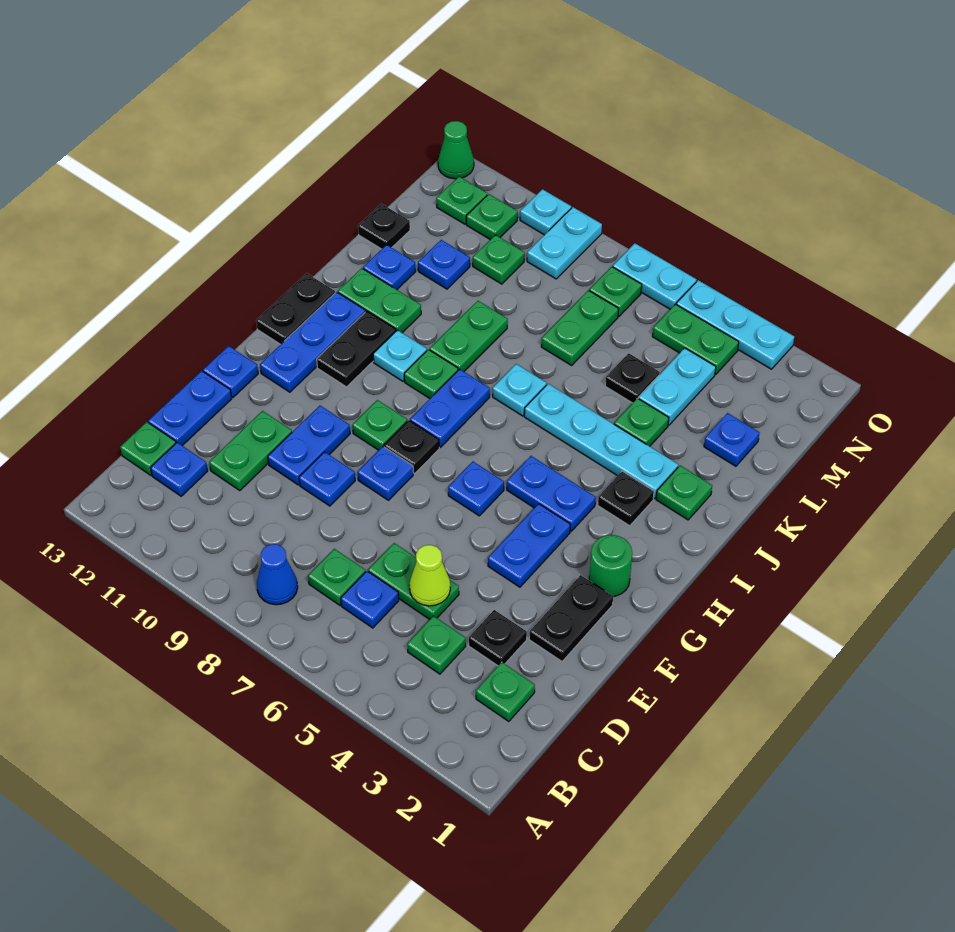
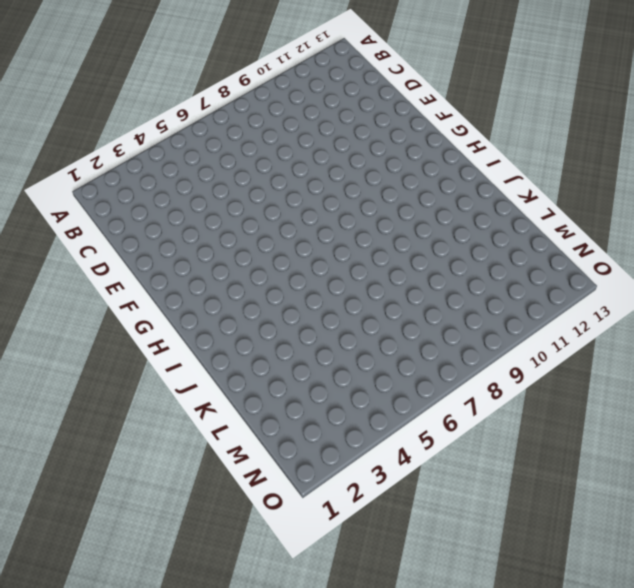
none -> blue 1x1 cone [257,544,298,605]
none -> green 1x1 plate [476,662,535,722]
none -> green 1x1 plate [407,616,466,674]
none -> blue 1x1 plate [341,571,399,628]

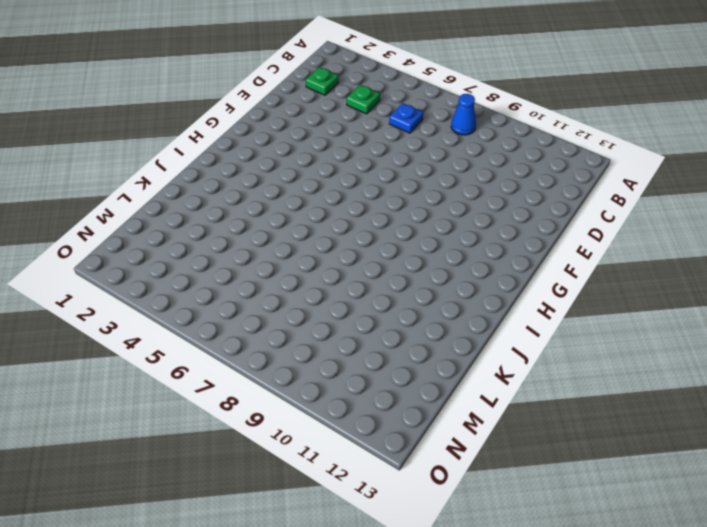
none -> green 1x1 plate [308,549,365,605]
none -> blue 1x1 plate [151,443,208,496]
none -> green 1x1 plate [120,422,176,475]
none -> black 1x1 plate [469,610,527,666]

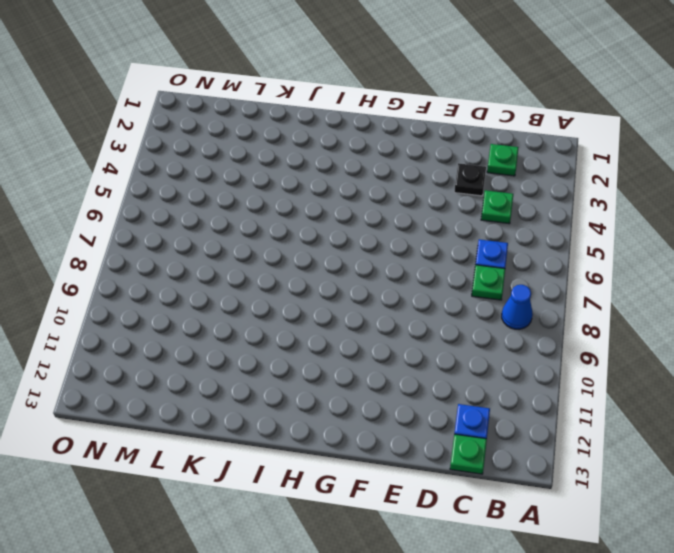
none -> green 1x2 plate [368,543,459,619]
none -> green 1x2 plate [209,411,292,491]
none -> blue 1x2 plate [148,371,232,446]
none -> black 1x2 plate [529,575,613,661]

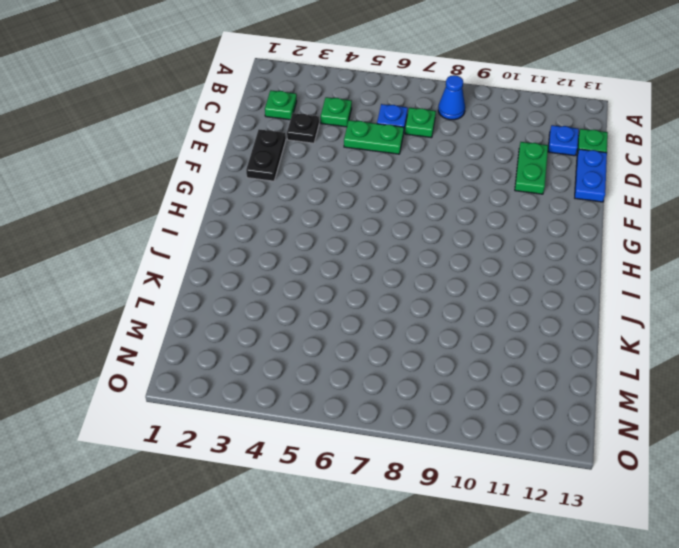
none -> blue 1x1 plate [299,452,355,506]
none -> blue 1x2 plate [268,406,350,485]
none -> blue 1x2 plate [488,504,570,587]
none -> blue 1x1 plate [358,446,413,500]

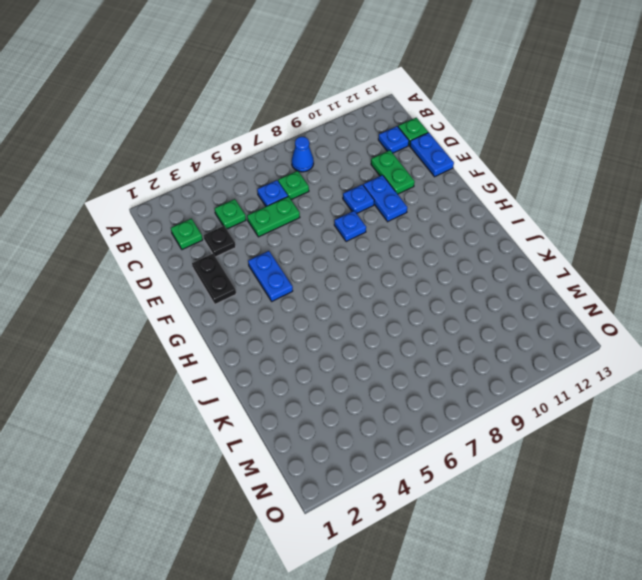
none -> blue 1x1 plate [203,346,258,398]
none -> green 1x1 round brick [589,535,632,596]
none -> blue 1x1 plate [448,462,504,516]
none -> black 1x1 plate [384,420,439,474]

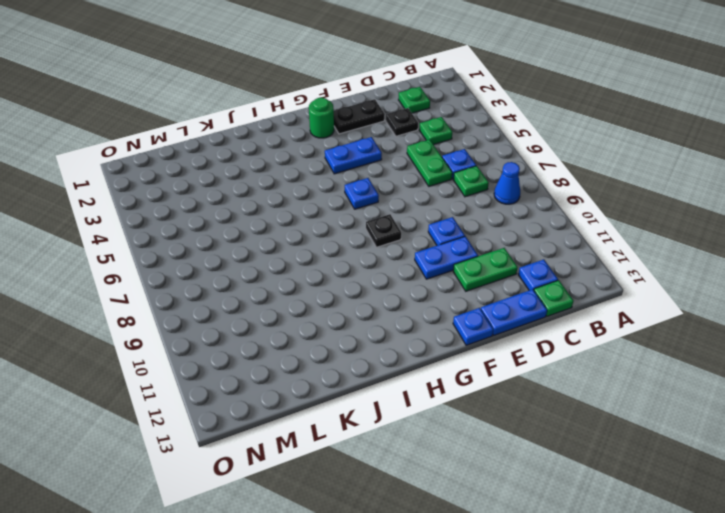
none -> blue 1x1 plate [358,446,413,500]
none -> green 1x1 plate [352,400,407,450]
none -> blue 1x3 plate [260,292,365,392]
none -> blue 1x2 plate [507,456,596,531]

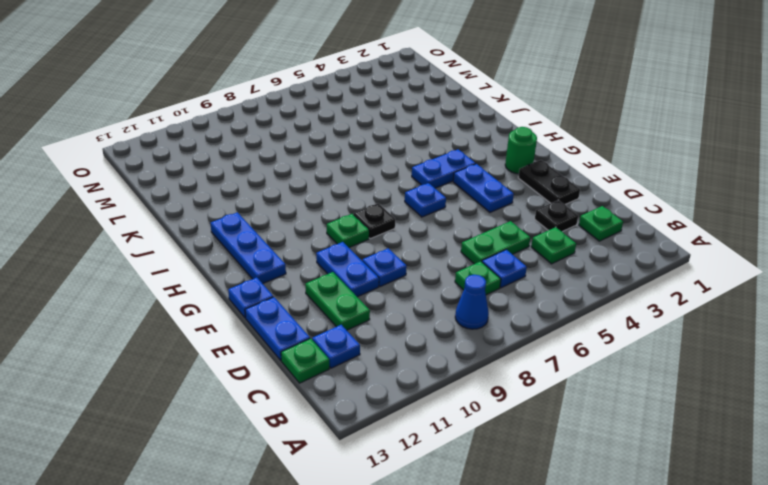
none -> blue 1x1 plate [358,446,413,500]
none -> blue 1x2 plate [410,369,490,447]
none -> black 1x2 plate [317,311,396,387]
none -> black 1x2 plate [256,273,335,345]

